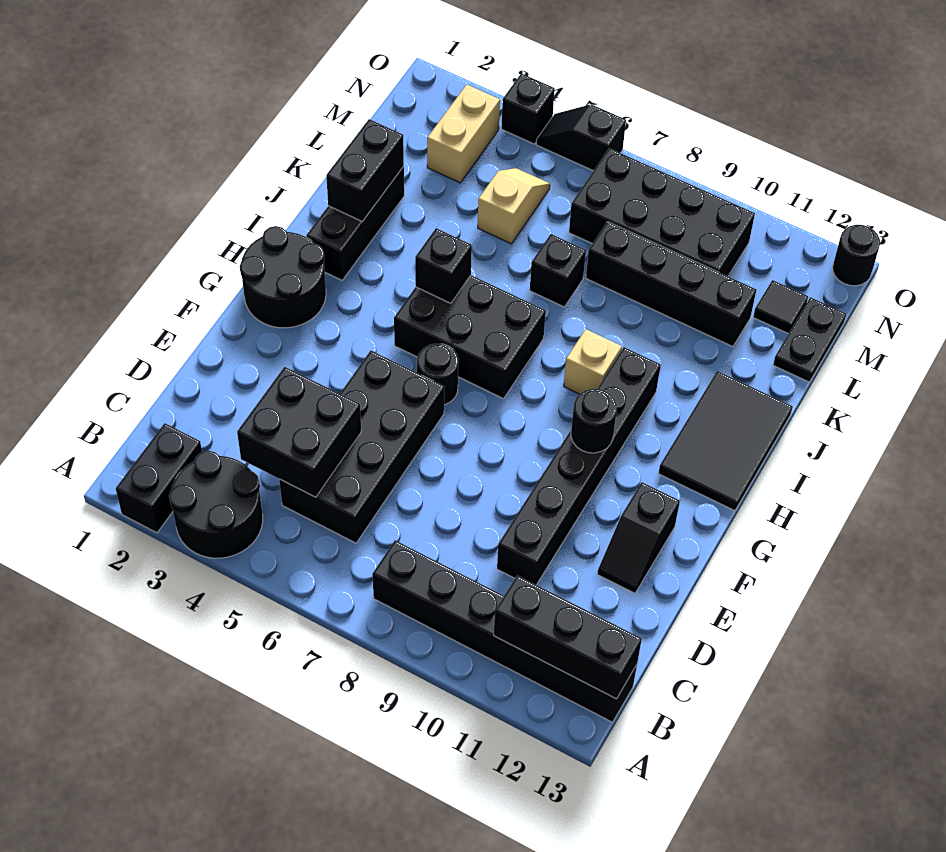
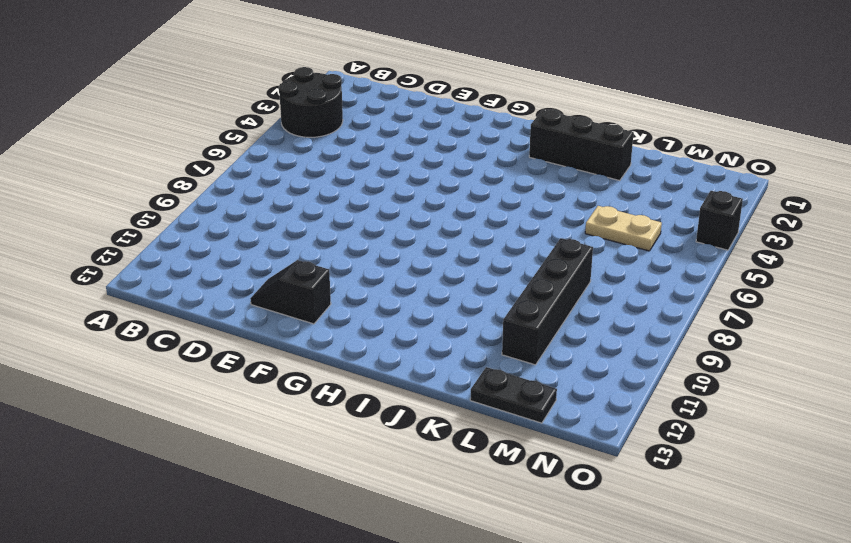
tan 1x2 plate [585,206,662,251] -> tan 1x2 slope [478,168,550,244]
none -> black 1x2 brick [116,423,202,533]
none -> black 1x6 brick [372,540,637,722]
none -> black 2x4 brick [279,351,444,543]

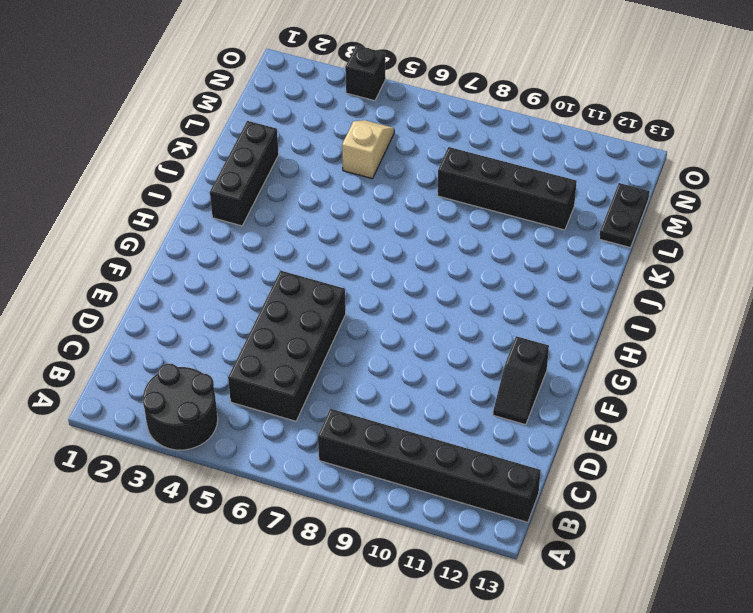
none -> black 1x2 brick [116,423,202,533]
none -> black 1x6 brick [497,347,661,585]
none -> black 2x2 round brick [240,226,326,328]

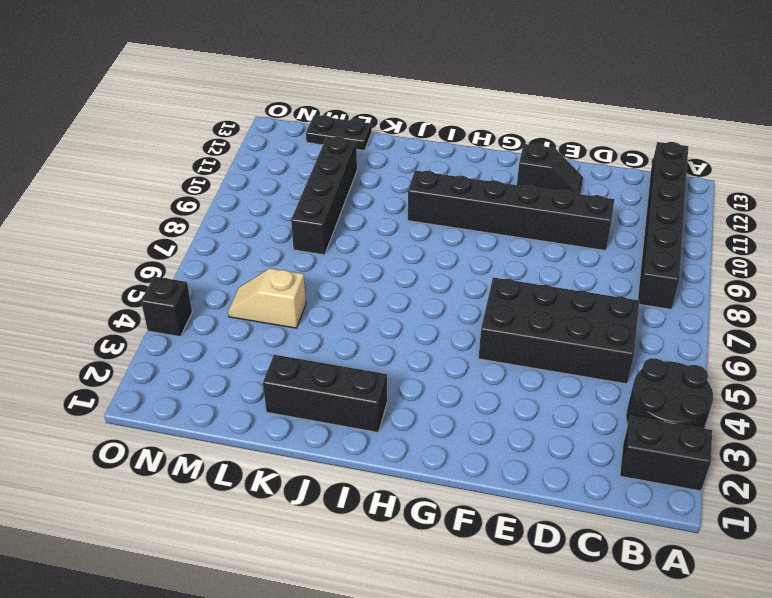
none -> black 2x2 round brick [240,226,326,328]
none -> black 1x1 round brick [417,343,458,405]
none -> black 2x3 brick [394,275,546,399]

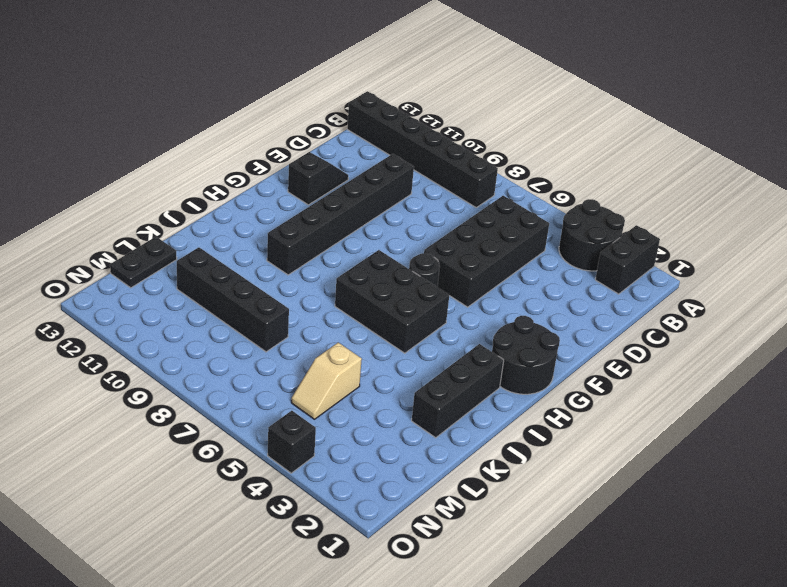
none -> black 2x3 tile [658,371,793,511]
none -> tan 1x1 brick [564,329,622,394]
none -> black 1x1 brick [530,234,586,307]

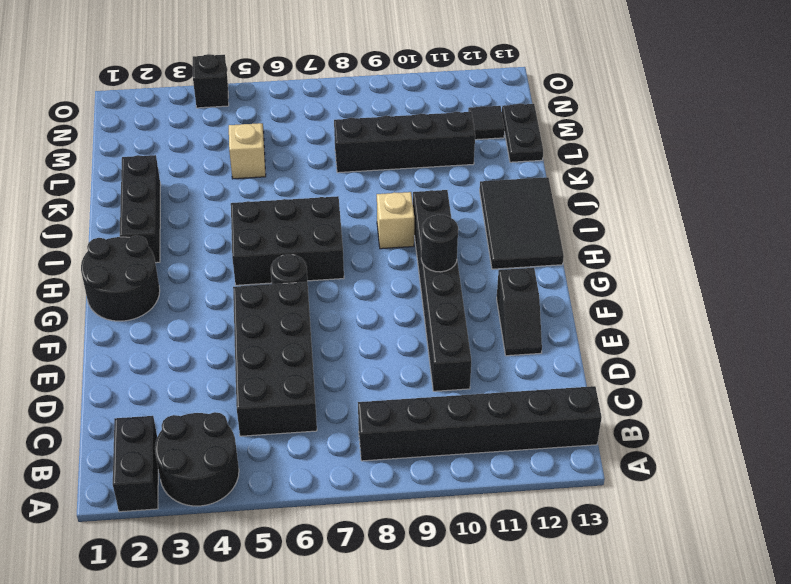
none -> black 1x1 brick [530,234,586,307]
none -> tan 1x2 brick [427,85,500,183]
none -> black 2x4 brick [569,148,755,276]

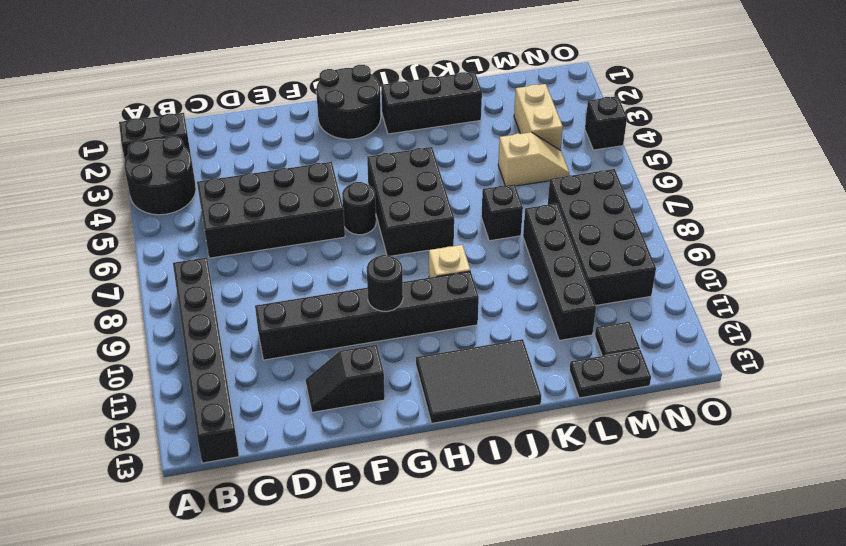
tan 1x2 brick [514,84,563,151] -> tan 1x2 brick turned to [427,85,500,183]
none -> black 1x2 slope [536,104,626,171]
none -> black 1x1 round brick [833,225,880,286]
none -> black 1x3 brick [494,575,642,699]

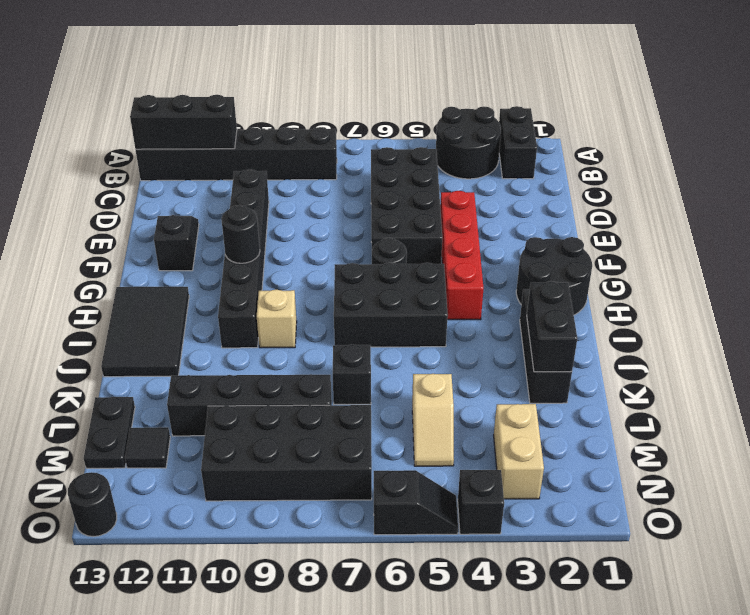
red 1x4 brick [440,191,484,320] -> none
none -> black 2x2 brick [237,367,361,497]
none -> black 1x1 brick [415,228,472,303]

